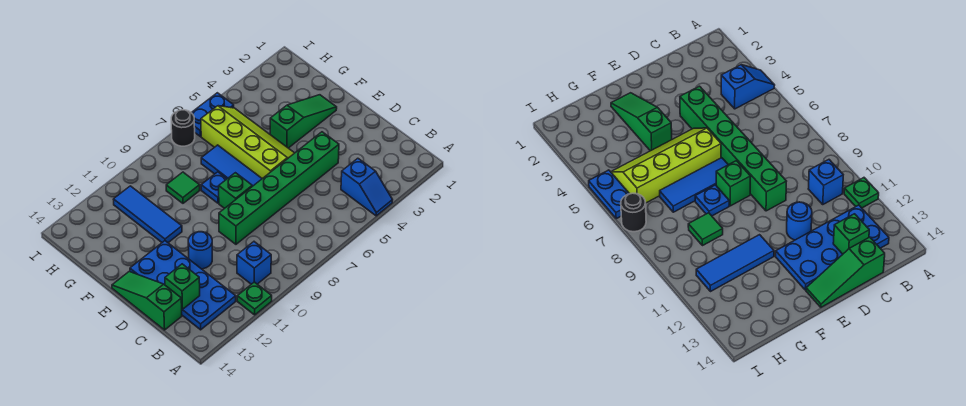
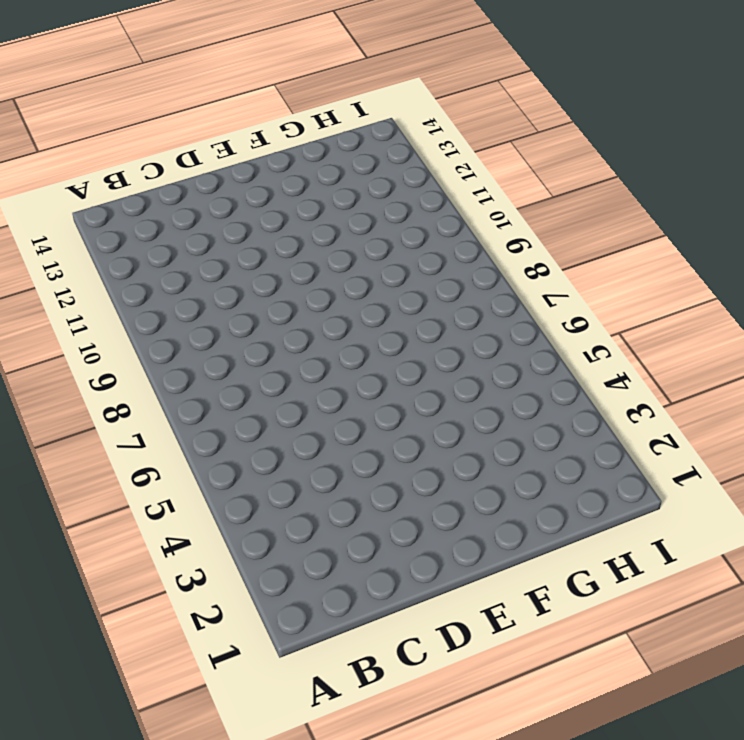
none -> blue 1x2 slope [341,158,393,216]
none -> green 1x1 plate [237,282,272,315]
none -> blue 1x1 brick [237,242,271,284]

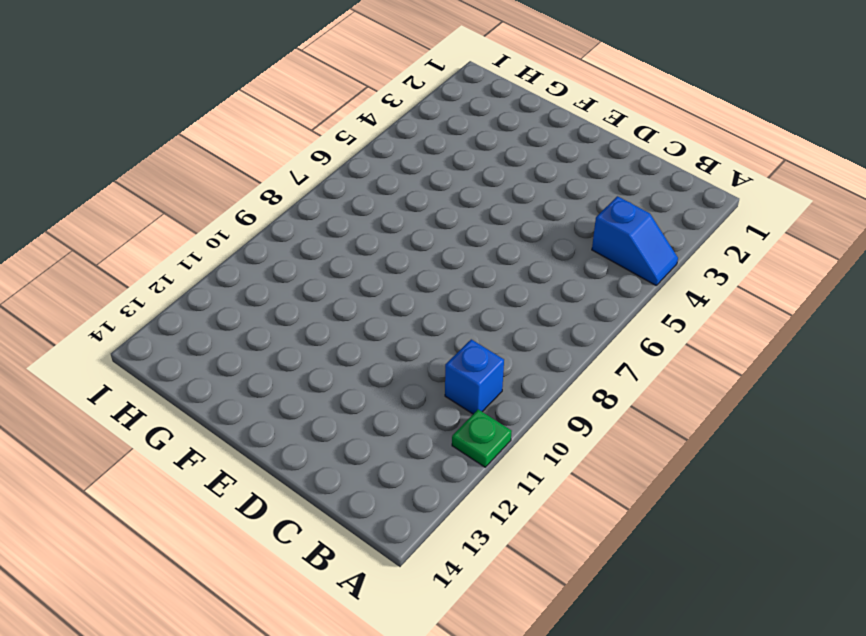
none -> blue 2x4 plate [130,241,236,330]
none -> green 1x3 slope [112,271,182,330]
none -> green 1x6 brick [219,132,339,244]

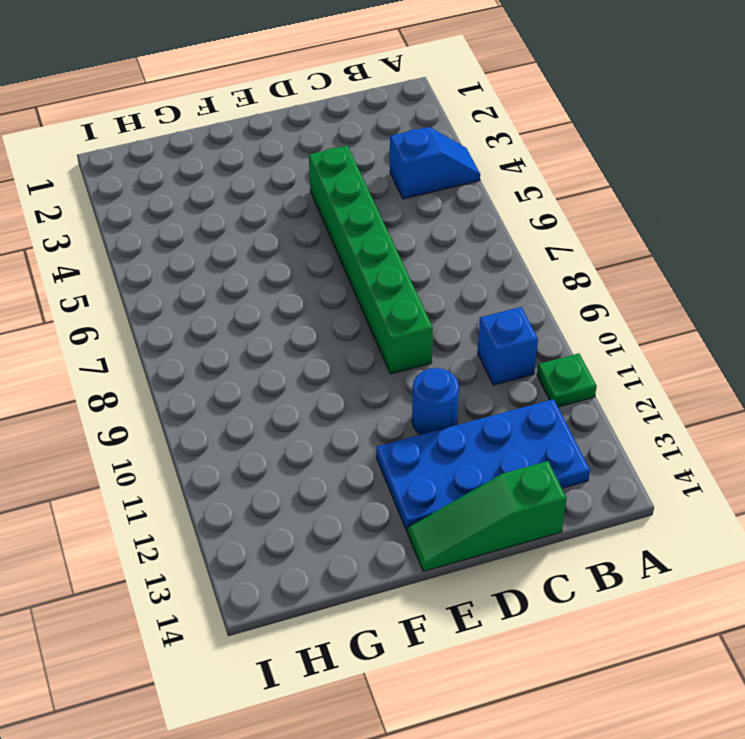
none -> lime 2x4 slope [201,106,294,179]
none -> blue 1x3 tile [201,145,262,186]
none -> green 1x1 brick [219,173,252,209]

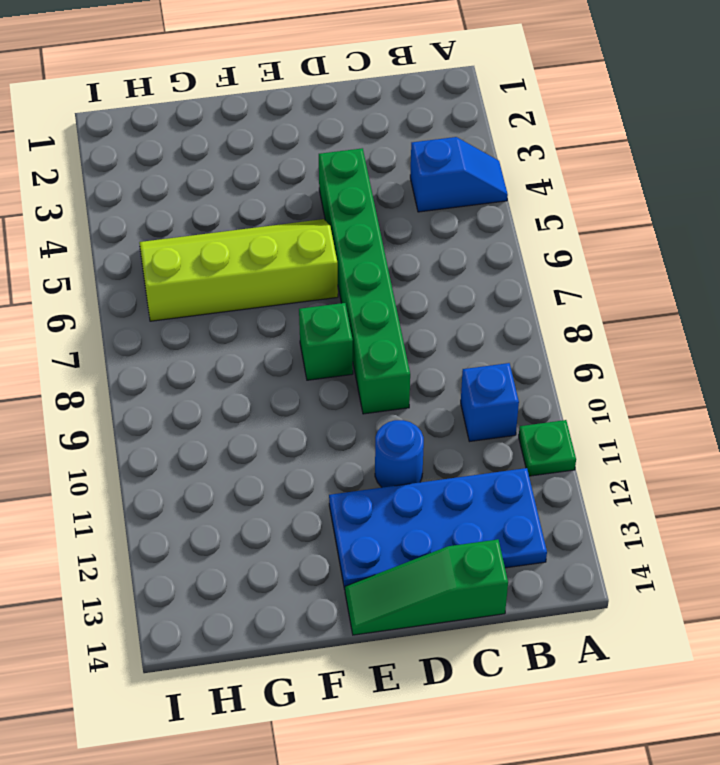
none -> blue 1x3 tile [201,145,262,186]
none -> green 1x3 slope [270,95,337,148]
none -> blue 1x1 plate [201,172,227,203]

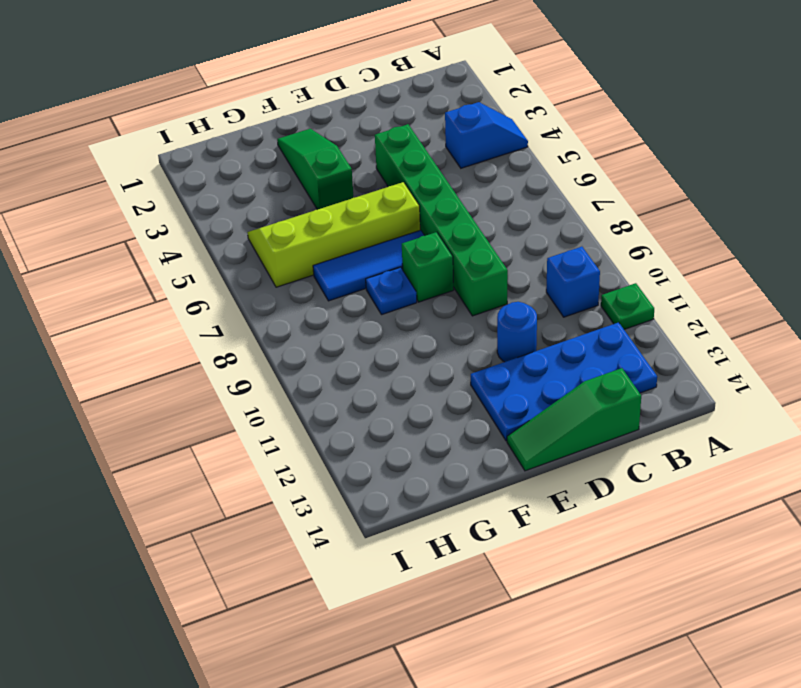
none -> blue 1x3 tile [113,186,182,243]
none -> green 1x1 tile [166,172,200,203]
none -> blue 1x2 plate [191,93,234,136]

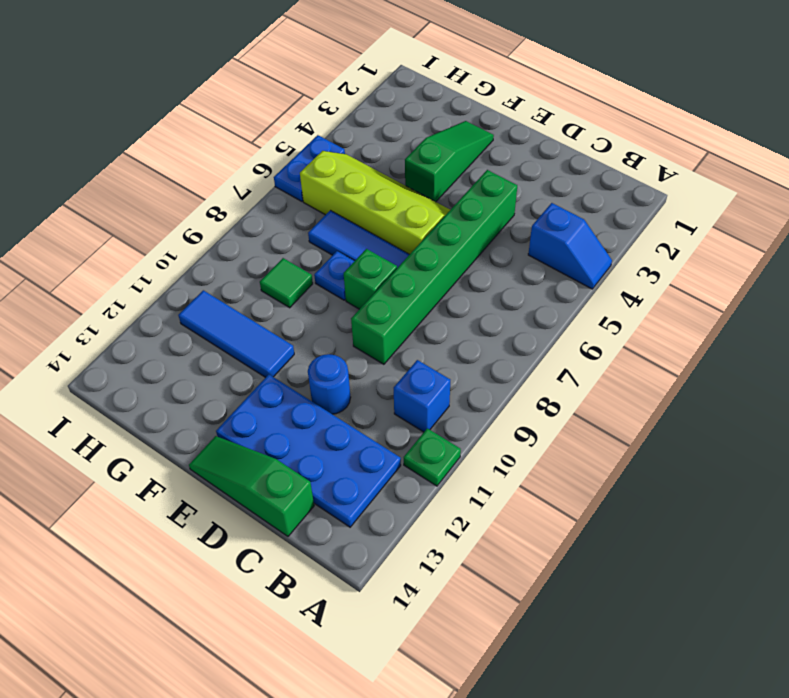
none -> black 1x1 round brick [171,110,195,146]
none -> green 1x1 brick [165,264,200,310]

